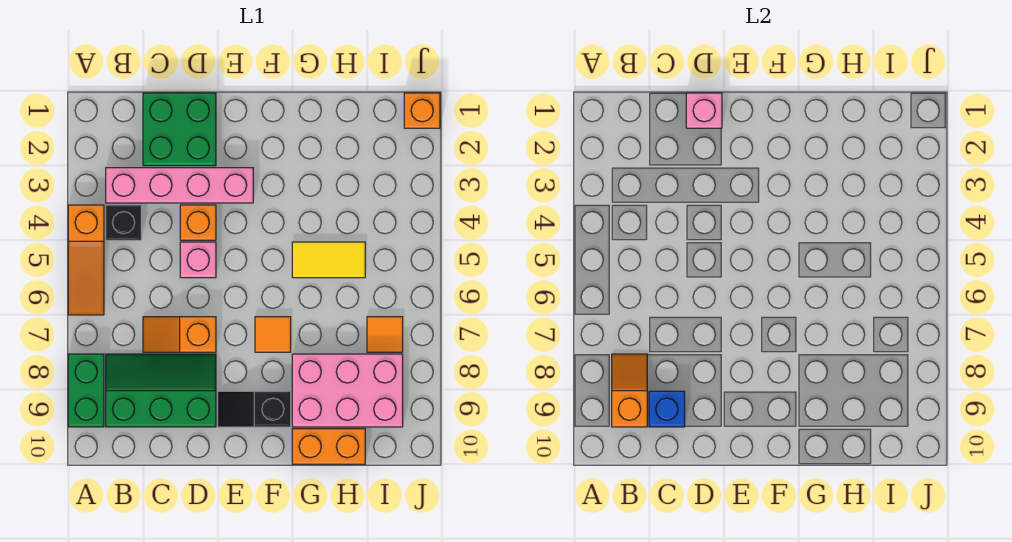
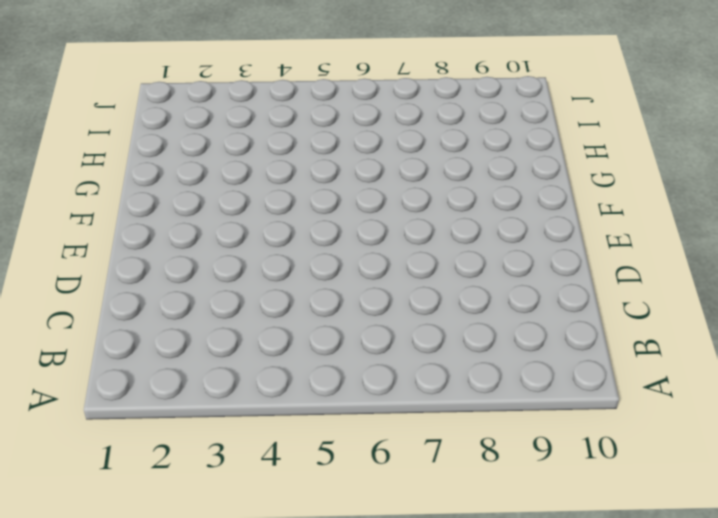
none -> orange 1x3 slope [68,205,104,315]
none -> green 1x2 brick [68,354,104,427]
none -> pink 1x4 brick [106,168,253,203]

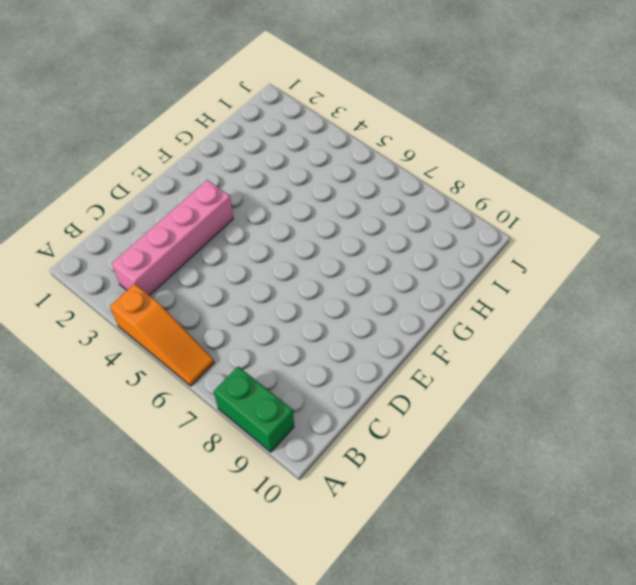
none -> black 1x1 brick [106,205,141,240]
none -> green 2x3 slope [106,354,216,427]
none -> green 2x2 brick [143,93,216,166]

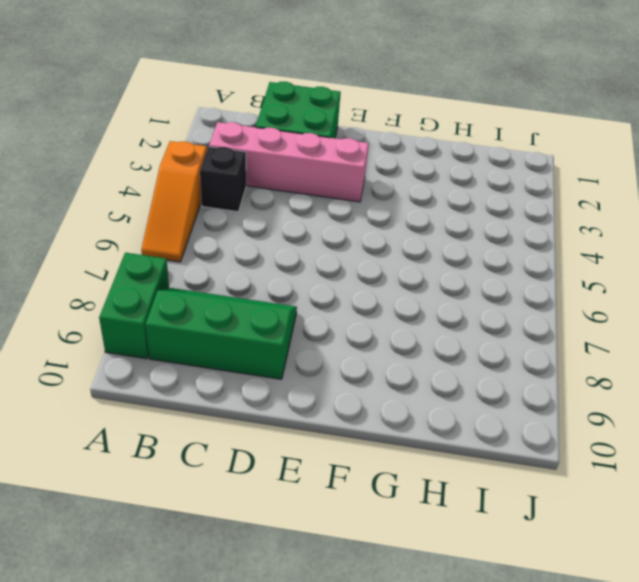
none -> orange 1x2 slope [143,317,216,352]
none -> orange 1x1 brick [180,205,216,240]
none -> pink 1x1 brick [180,242,216,278]

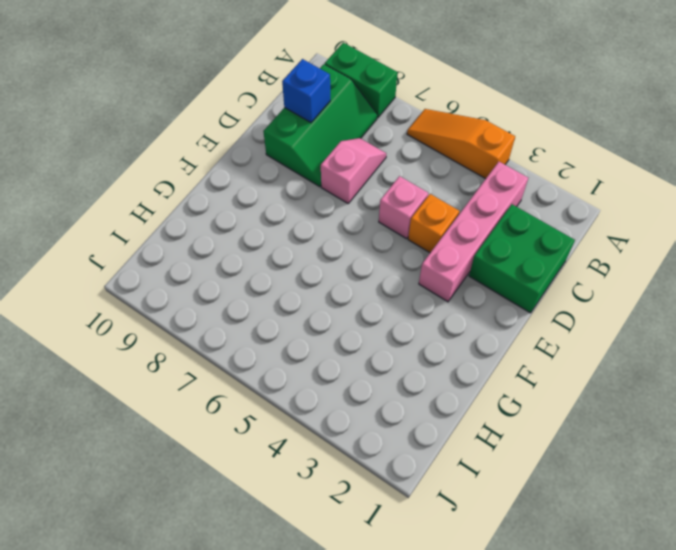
pink 1x2 slope [321,138,386,203] -> orange 1x2 slope [143,317,216,352]
none -> black 1x1 brick [106,205,141,240]
none -> black 1x2 slope [218,391,291,427]
none -> orange 1x1 tile [255,317,291,352]

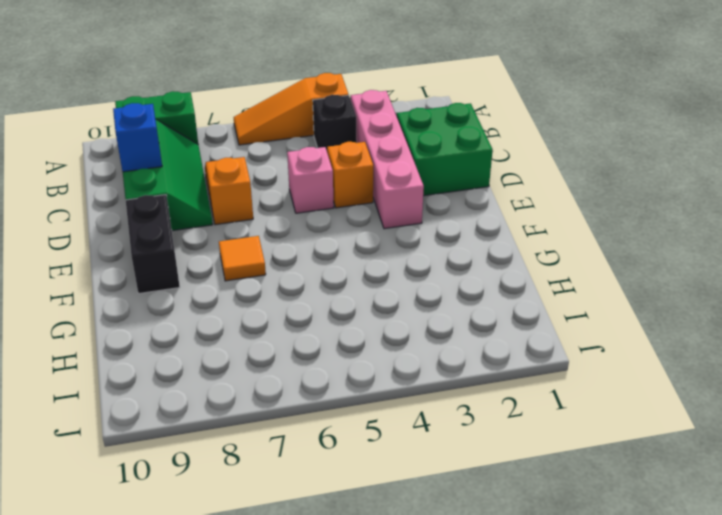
black 1x2 brick [126,195,180,293] -> black 1x2 slope [218,391,291,427]
none -> yellow 1x2 tile [292,242,365,278]
none -> pink 2x3 brick [292,354,403,427]
none -> orange 1x2 brick [292,429,365,464]

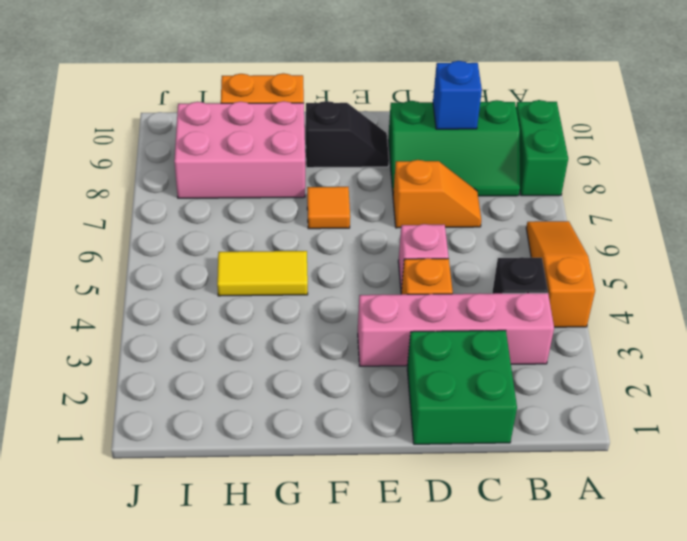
none -> orange 1x1 tile [367,317,403,352]
none -> orange 1x1 brick [404,93,440,128]
none -> orange 1x2 slope [612,354,647,427]

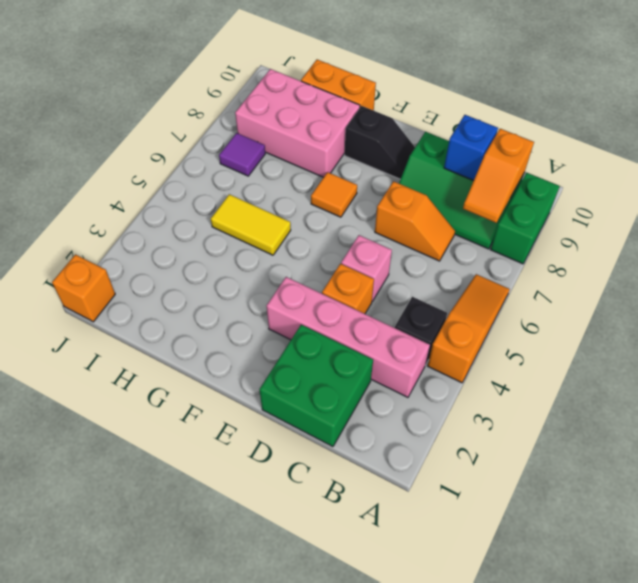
purple 1x1 tile [219,133,265,176] -> orange 1x1 tile [367,317,403,352]
none -> pink 1x1 brick [686,93,722,128]

